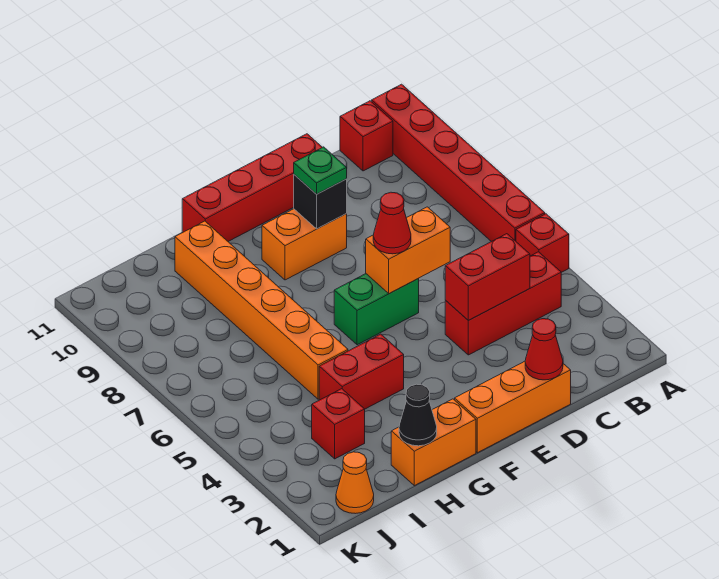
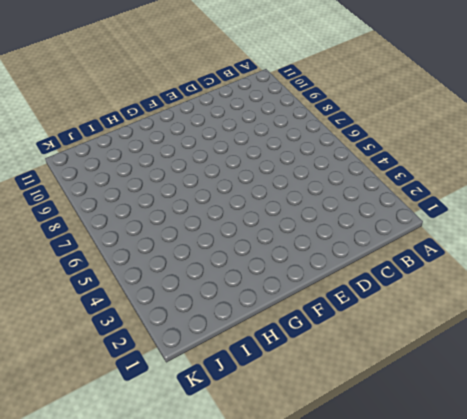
none -> red 1x1 brick [516,214,569,272]
none -> red 1x6 brick [372,84,545,242]
none -> red 1x3 brick [445,252,561,355]

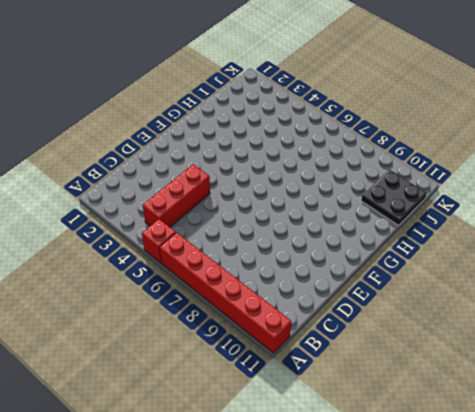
black 2x2 plate [361,169,427,225] -> none
none -> red 1x1 brick [340,101,393,171]
none -> orange 1x3 brick [455,361,571,453]
none -> red 1x4 brick [182,134,322,241]

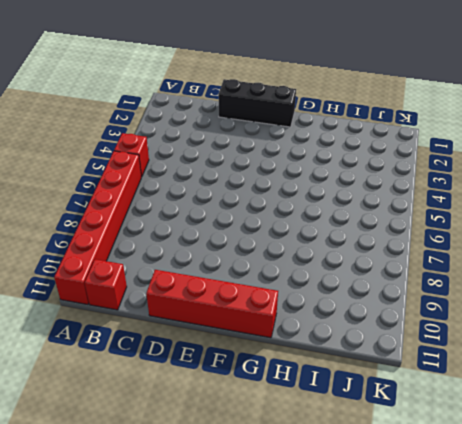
black 1x3 brick [218,79,296,127] -> orange 1x3 brick [455,361,571,453]
none -> red 1x3 brick [445,252,561,355]
none -> green 1x2 brick [334,274,419,345]
none -> orange 1x2 brick [262,209,347,280]

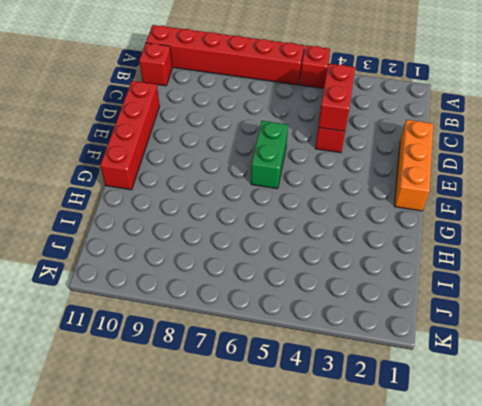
none -> orange 1x2 brick [262,209,347,280]
none -> orange 1x2 brick [391,399,476,486]
none -> red 1x2 brick [319,334,404,409]

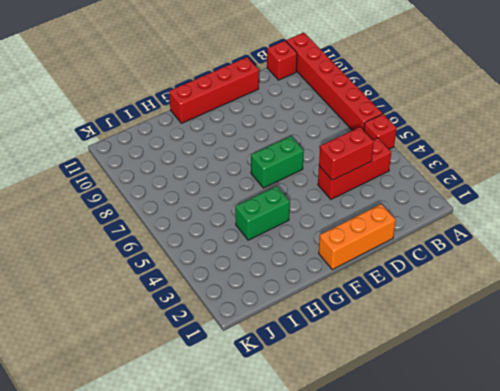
green 1x2 brick [235,186,290,240] -> red 1x2 brick [319,334,404,409]
none -> orange 1x2 brick [262,209,347,280]
none -> orange 1x2 brick [391,399,476,486]
none -> orange 1x6 brick [175,221,348,399]

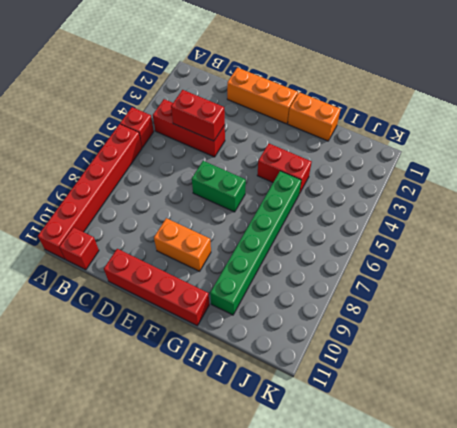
green 1x6 brick [210,171,301,315] -> orange 1x6 brick [175,221,348,399]
none -> red 1x1 brick [312,389,365,459]
none -> orange 1x1 cone [336,452,374,514]
none -> red 1x1 cone [525,319,563,380]

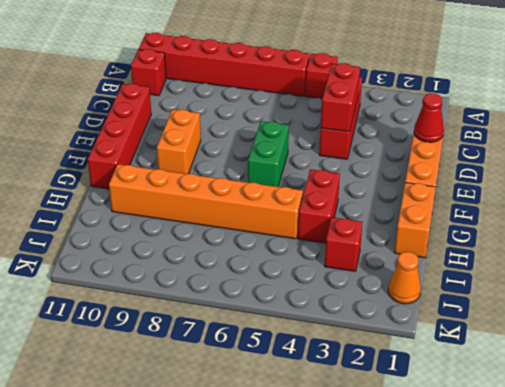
none -> orange 1x2 brick [366,207,450,294]
none -> black 1x1 brick [294,175,347,229]
none -> black 1x1 cone [399,384,437,446]

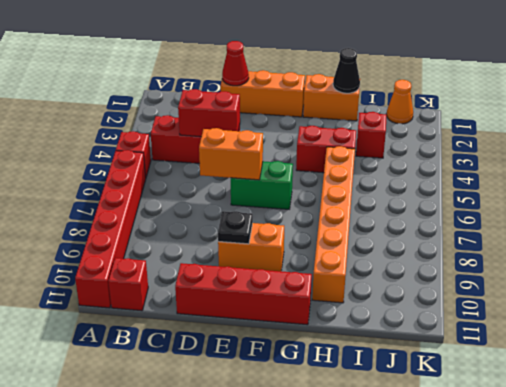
black 1x1 plate [218,211,253,244] -> black 1x1 brick [294,175,347,229]
none -> red 1x1 cone [373,192,411,254]
none -> green 1x1 plate [294,147,347,194]

